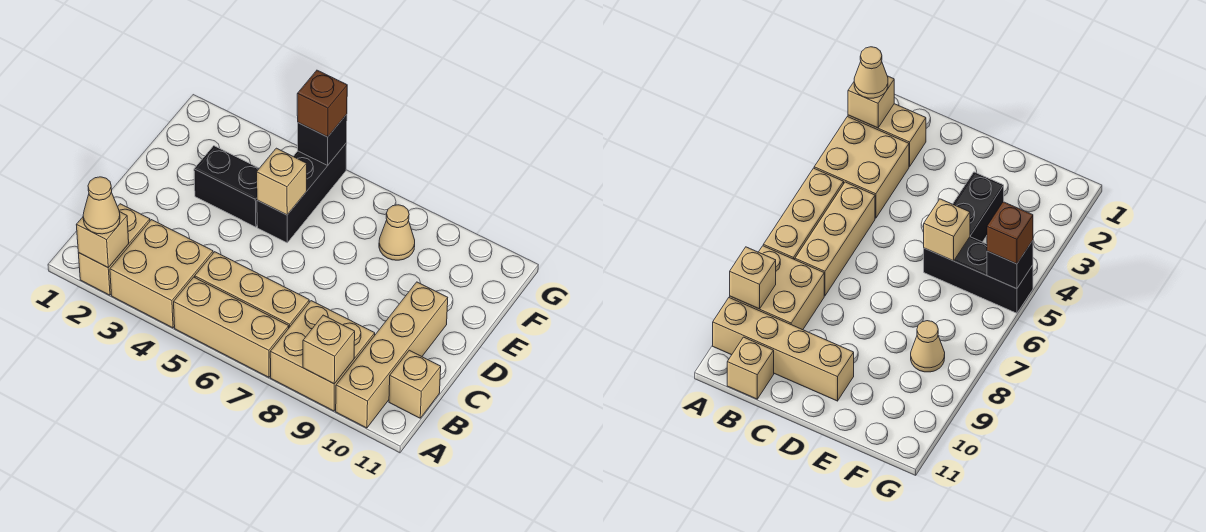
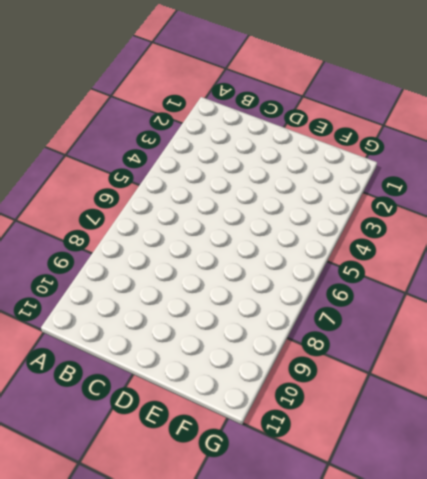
none -> tan 1x2 brick [78,204,150,295]
none -> tan 2x2 brick [110,220,213,328]
none -> tan 1x3 brick [174,277,289,377]

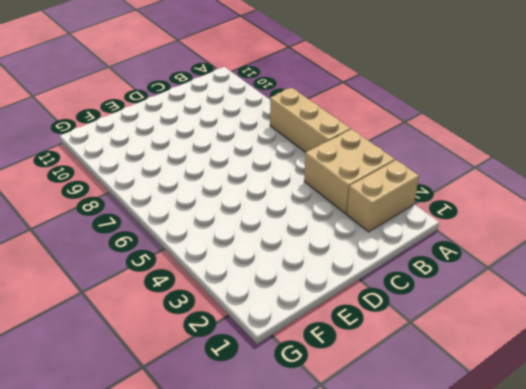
none -> tan 2x2 brick [270,301,375,411]
none -> tan 1x4 brick [336,282,448,428]
none -> tan 1x3 brick [195,252,309,327]

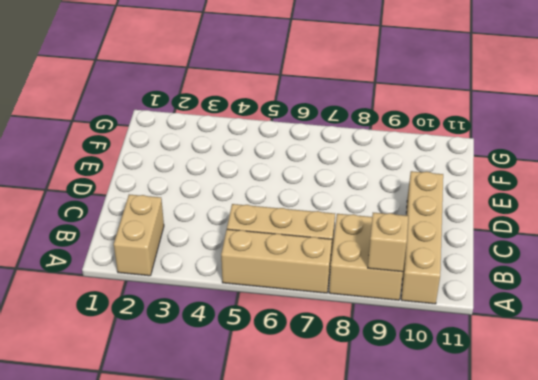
none -> tan 2x2 brick [110,220,213,328]
none -> tan 1x1 brick [389,350,441,418]
none -> black 1x2 brick [194,146,259,227]

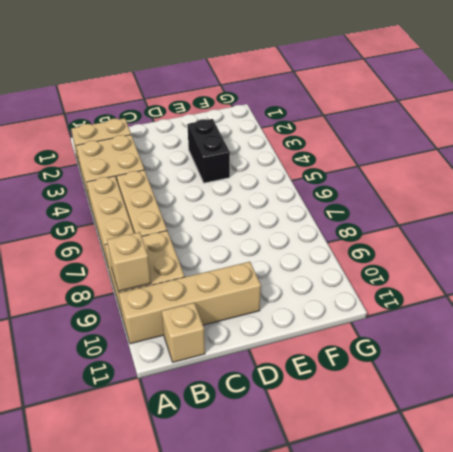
none -> black 1x3 brick [257,143,347,243]
none -> tan 1x1 cone [379,205,415,260]
none -> tan 1x1 brick [77,212,129,268]

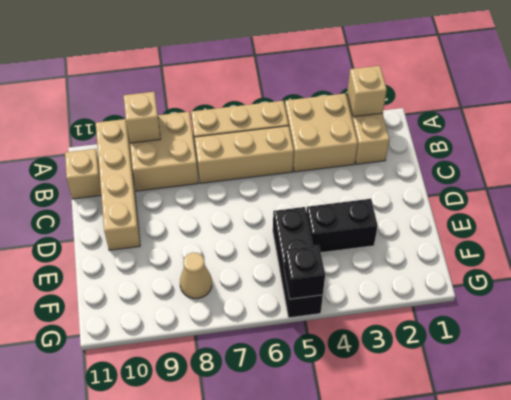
none -> tan 1x1 brick [257,148,307,215]
none -> tan 1x1 cone [83,177,120,234]
none -> brown 1x1 brick [297,70,347,137]

